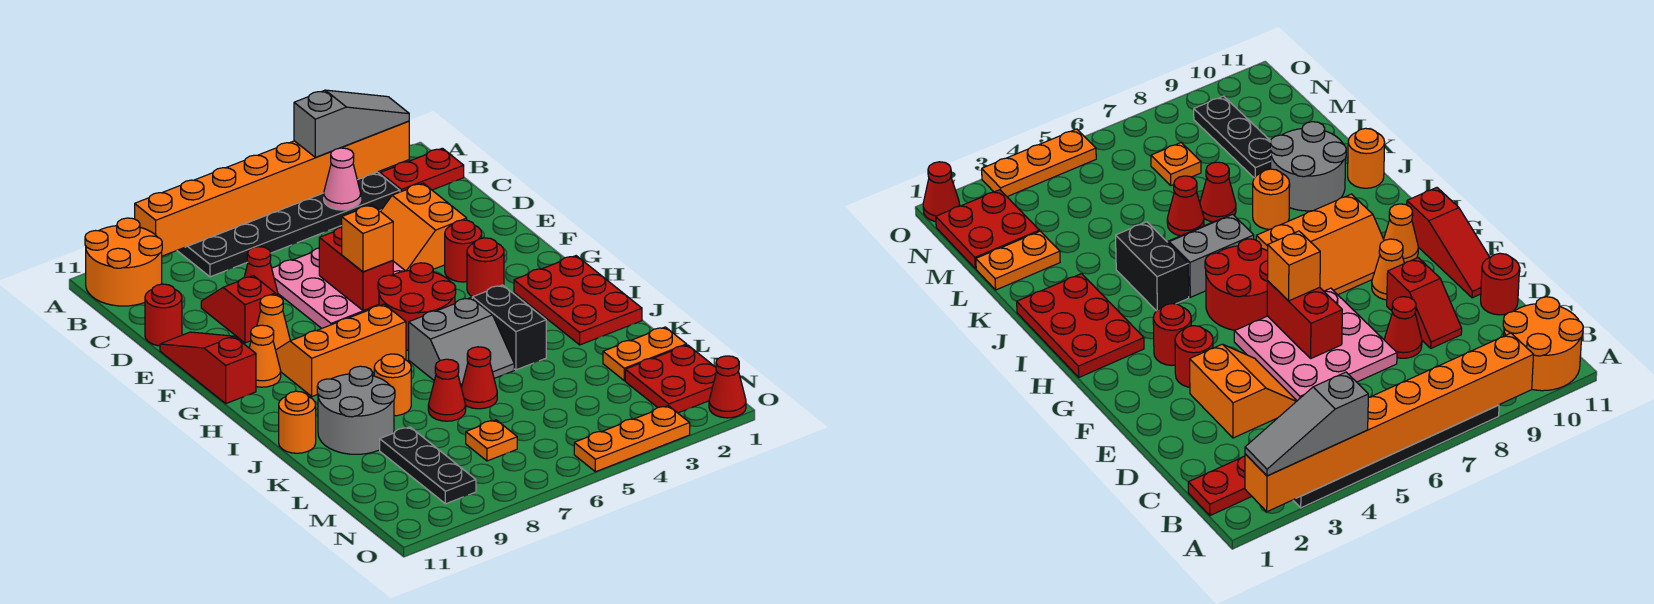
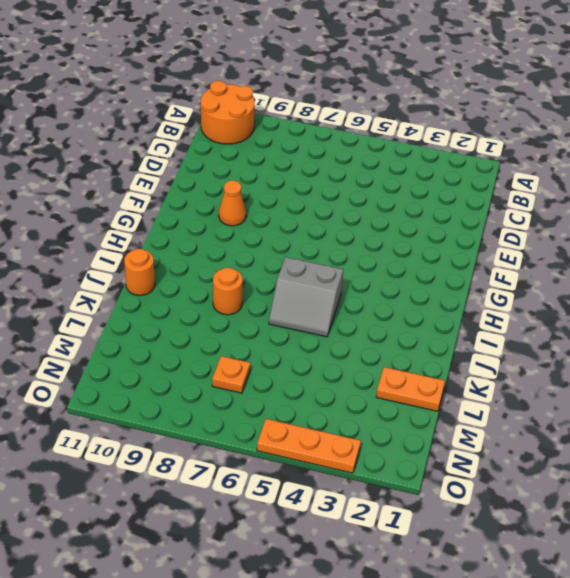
none -> black 2x6 plate [177,172,400,277]
none -> red 1x2 plate [380,148,464,192]
none -> orange 2x2 slope [381,183,467,271]
none -> pink 3x3 plate [272,248,405,328]

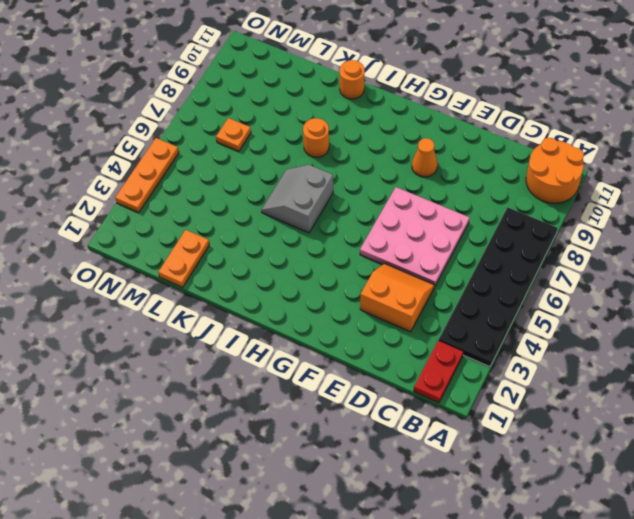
none -> red 1x1 cone [244,247,278,296]
none -> red 1x2 slope [201,276,275,343]
none -> red 1x1 round brick [145,284,182,346]
none -> red 1x3 slope [160,332,256,403]

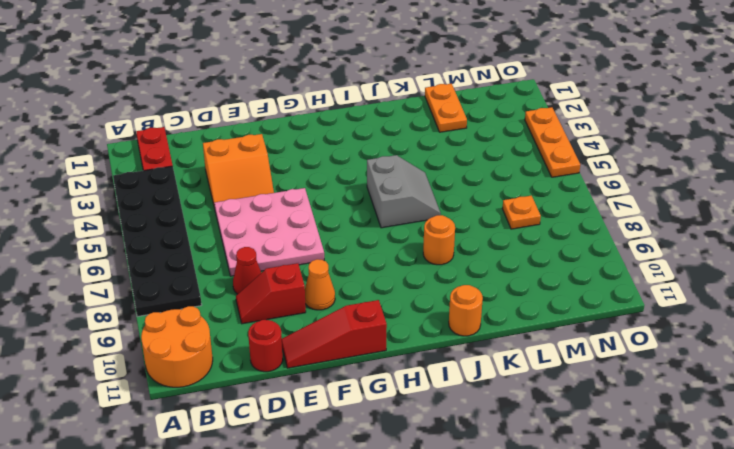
none -> red 1x1 round brick [445,220,482,282]
none -> red 1x1 round brick [467,238,504,297]
none -> red 2x2 round brick [378,263,456,350]
none -> orange 2x3 slope [276,304,406,396]

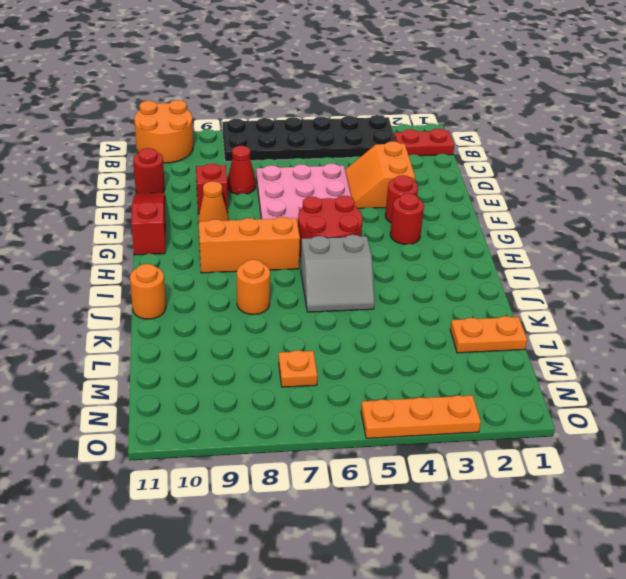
none -> orange 1x1 cone [249,325,281,387]
none -> red 2x3 plate [514,256,642,345]
none -> black 1x2 brick [472,285,546,370]
none -> grey 2x2 round brick [317,366,395,454]

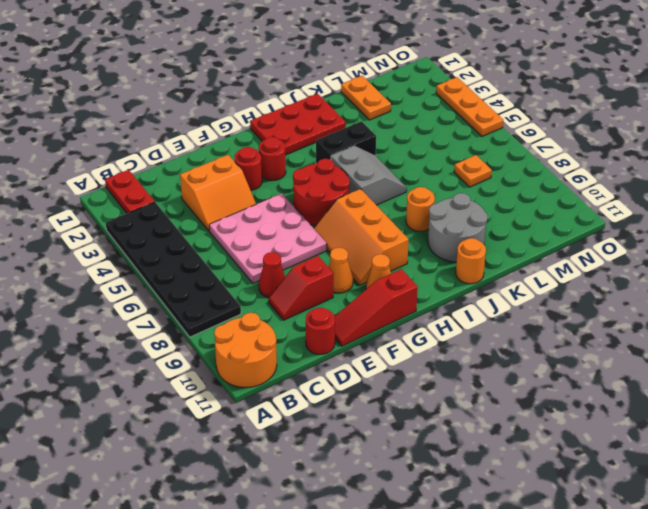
none -> red 1x1 cone [461,347,497,409]
none -> red 1x1 cone [428,359,466,421]
none -> black 1x3 plate [380,427,476,504]
none -> red 2x2 plate [625,345,716,413]

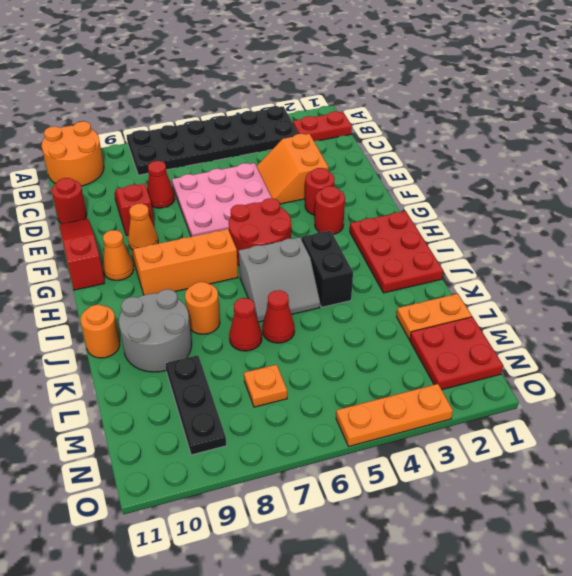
none -> red 1x1 cone [709,356,746,418]
none -> orange 1x8 brick [135,121,409,256]
none -> pink 1x1 cone [324,148,361,210]
none -> red 1x2 brick [319,227,393,311]

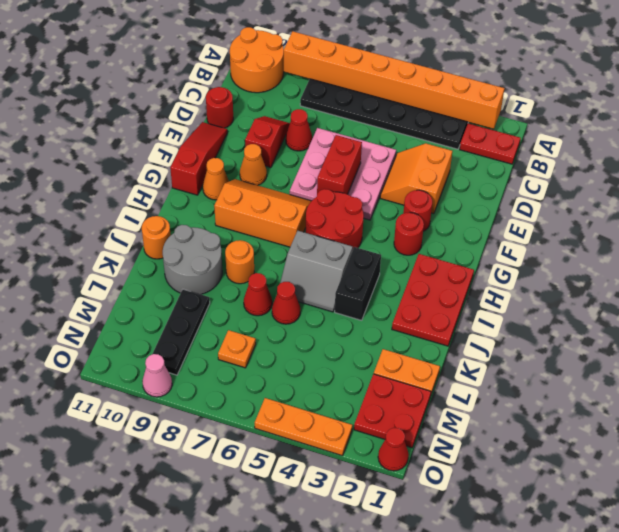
pink 1x1 cone [142,354,172,397] -> pink 1x1 cone moved to [324,148,361,210]
none -> grey 1x3 slope [294,90,409,158]
none -> orange 1x1 brick [342,205,393,272]

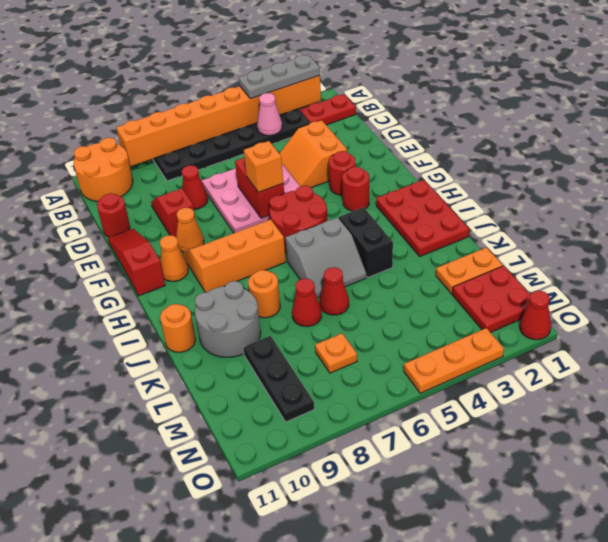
grey 1x3 plate [239,55,320,99] -> grey 1x3 slope [294,90,409,158]

